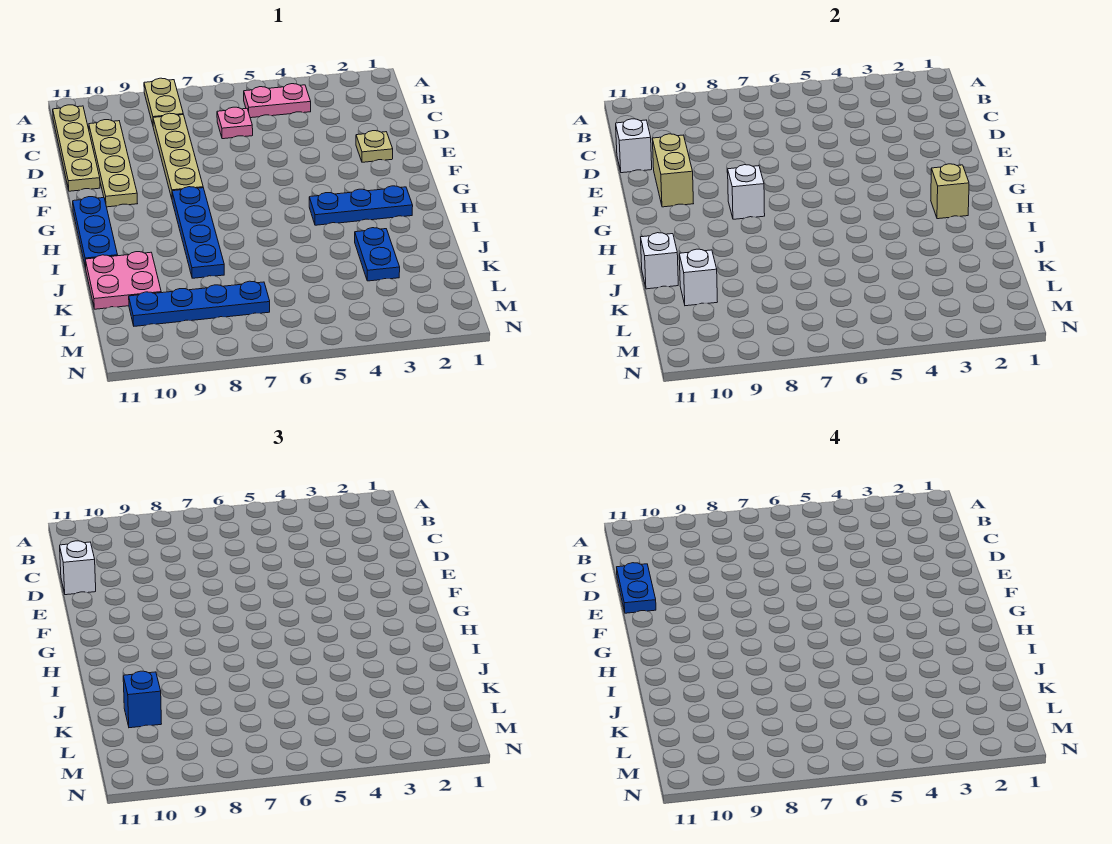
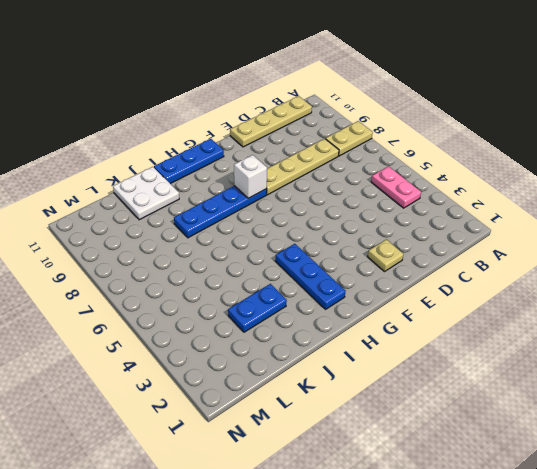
white 2x2 plate [113,167,179,220] -> pink 2x2 plate [85,252,161,309]
none -> pink 1x1 plate [217,107,253,139]
none -> tan 1x4 plate [89,120,138,207]
none -> blue 1x4 plate [129,281,270,326]

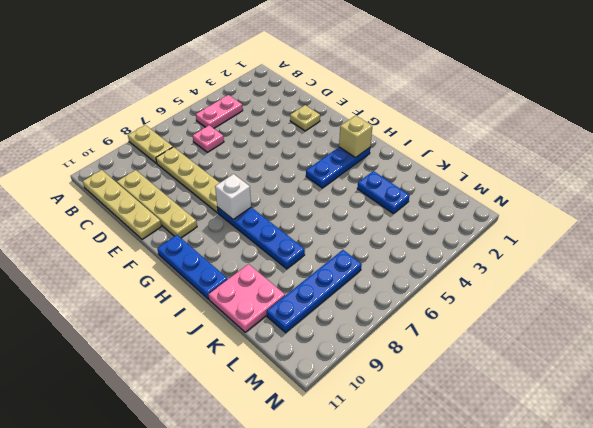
none -> white 1x1 brick [616,119,652,173]
none -> tan 1x2 brick [652,134,694,207]
none -> white 1x1 brick [641,233,678,289]

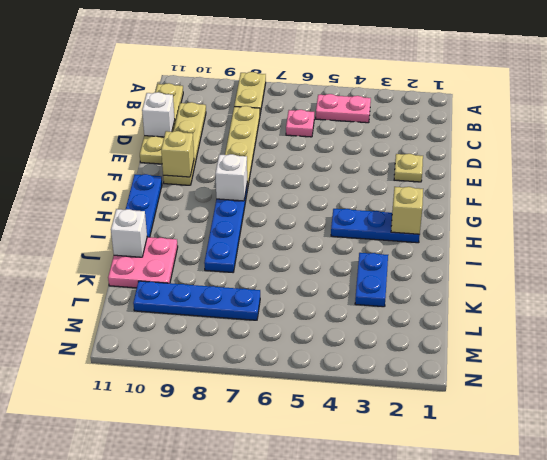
tan 1x1 brick [161,131,194,177] -> tan 1x2 brick [652,134,694,207]
none -> white 1x1 brick [679,249,717,306]
none -> white 1x1 brick [60,541,96,595]
none -> blue 1x1 brick [123,671,161,728]

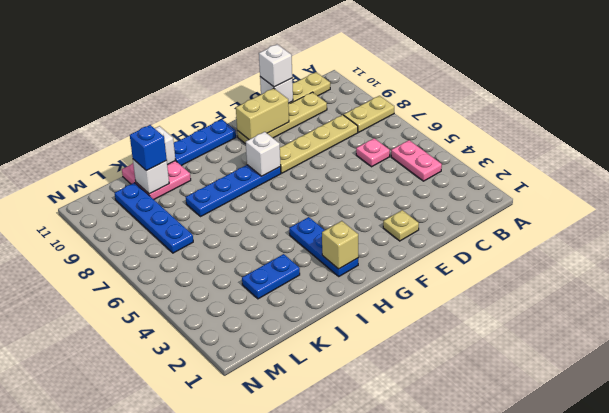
none -> blue 1x2 plate [617,563,656,613]

